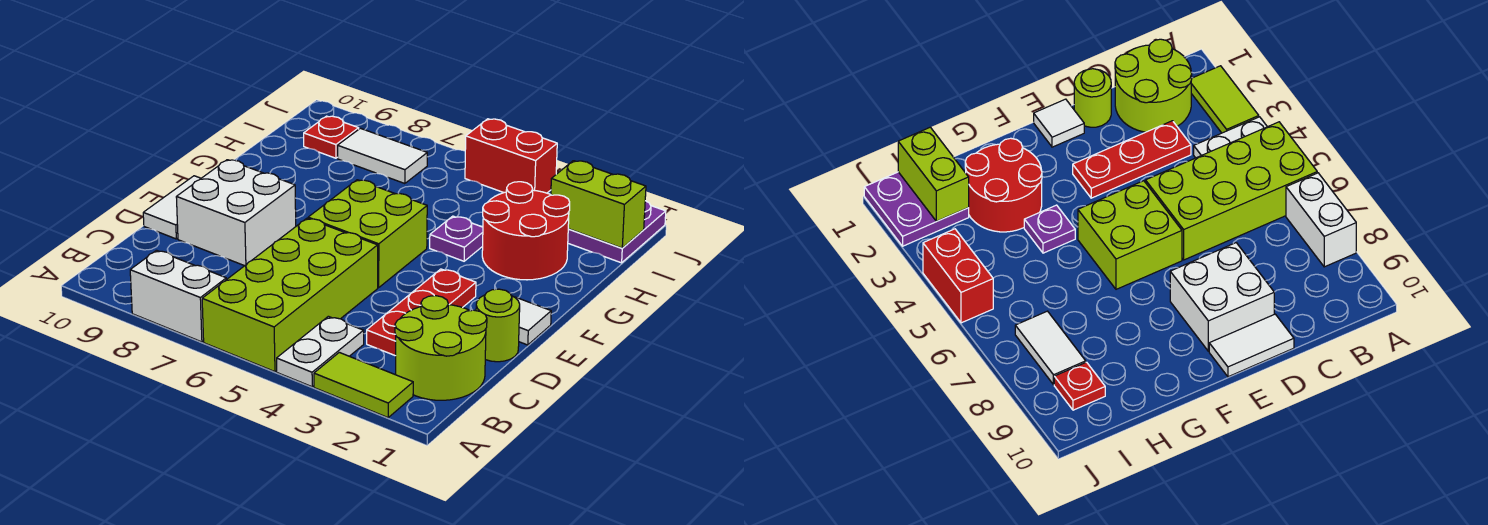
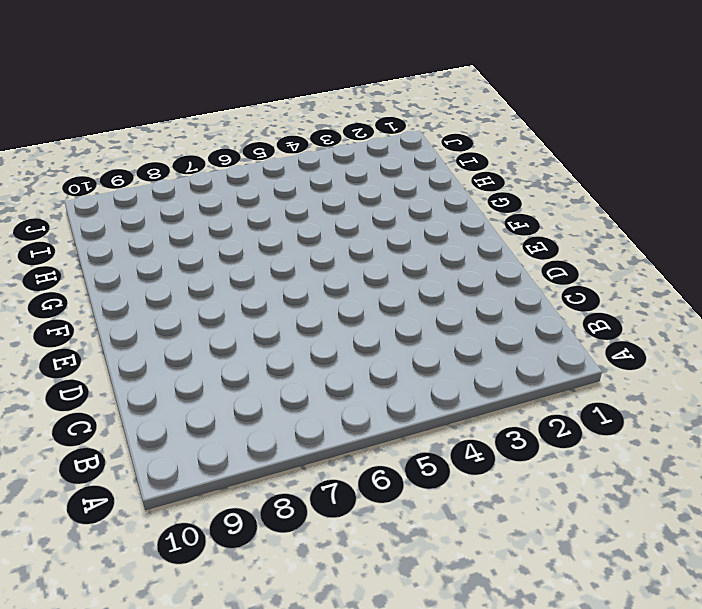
none -> lime 1x2 tile [314,352,413,418]
none -> white 1x2 plate [277,316,364,387]
none -> lime 2x4 brick [202,218,378,372]

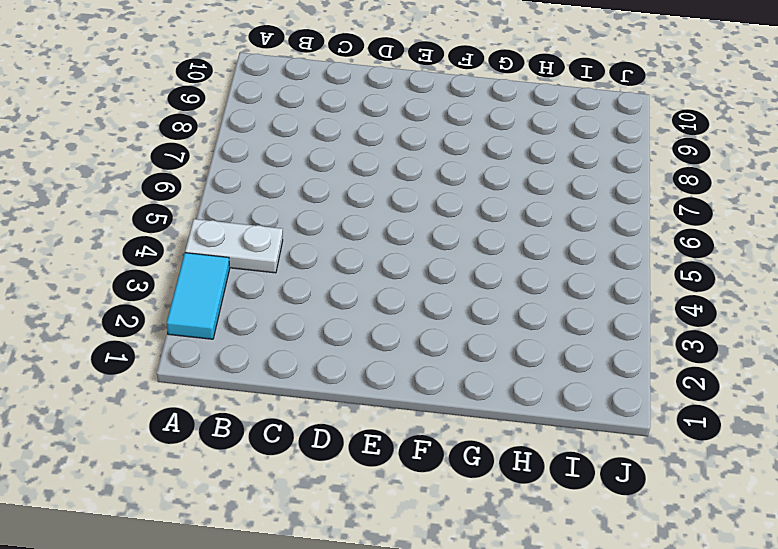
cyan 1x2 tile [167,253,230,339] -> lime 1x2 tile [314,352,413,418]
none -> lime 2x4 brick [202,218,378,372]
none -> white 1x2 brick [130,250,226,342]
none -> lime 2x2 round brick [395,296,487,400]

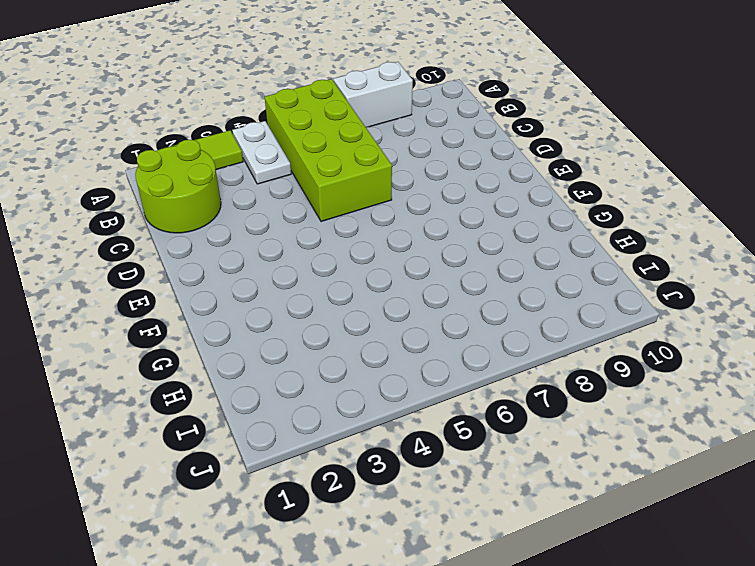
none -> red 1x3 plate [367,269,476,356]
none -> lime 1x1 round brick [476,289,520,362]
none -> white 2x2 brick [176,160,296,266]

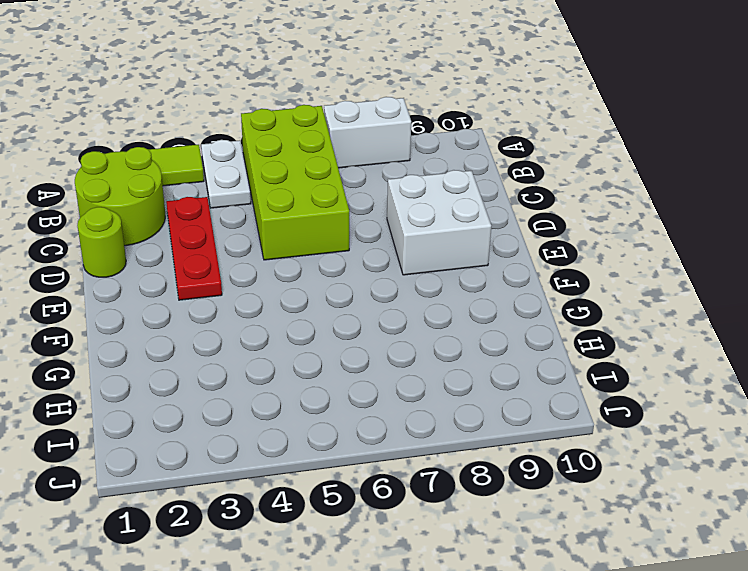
none -> white 1x2 tile [143,176,201,239]
none -> white 1x1 tile [515,297,551,345]
none -> lime 2x2 brick [308,180,427,288]

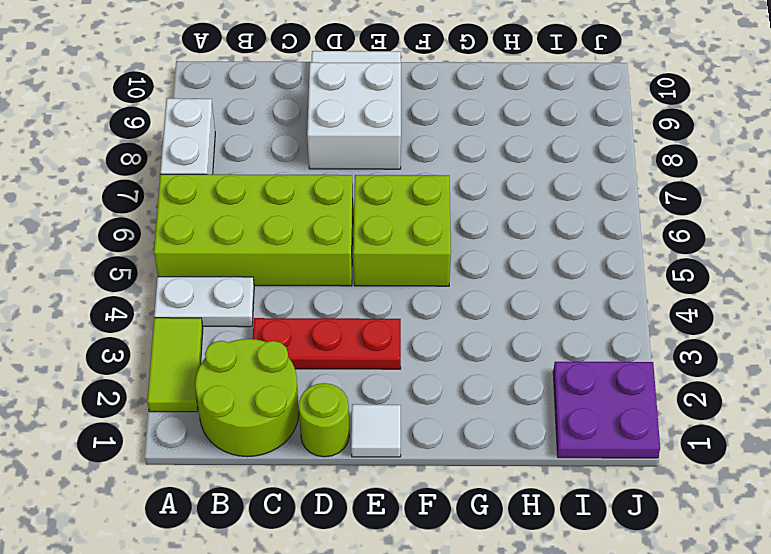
none -> red 2x2 round brick [482,182,570,280]
none -> purple 1x1 plate [430,216,483,261]
none -> white 1x2 tile [338,128,427,184]

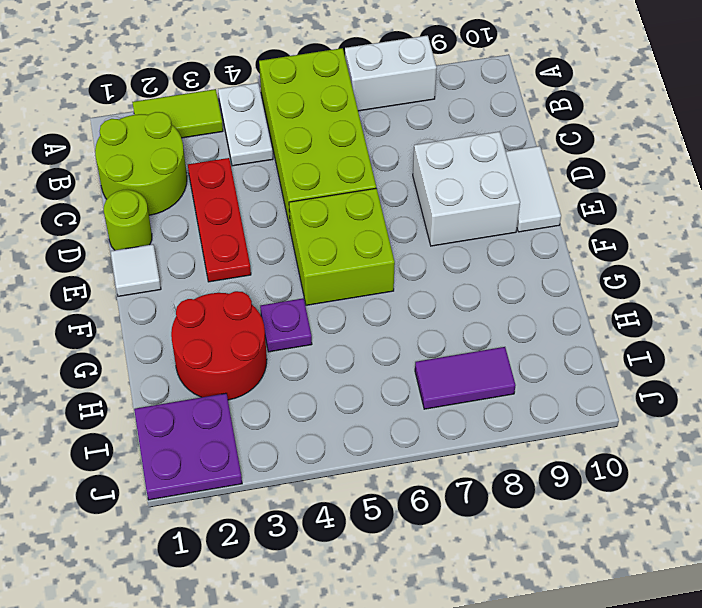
purple 1x2 tile [415,347,516,409] -> white 1x2 tile [338,128,427,184]
none -> red 1x1 plate [304,116,359,158]
none -> red 1x2 brick [465,119,557,193]
none -> lime 1x2 brick [551,161,646,248]

